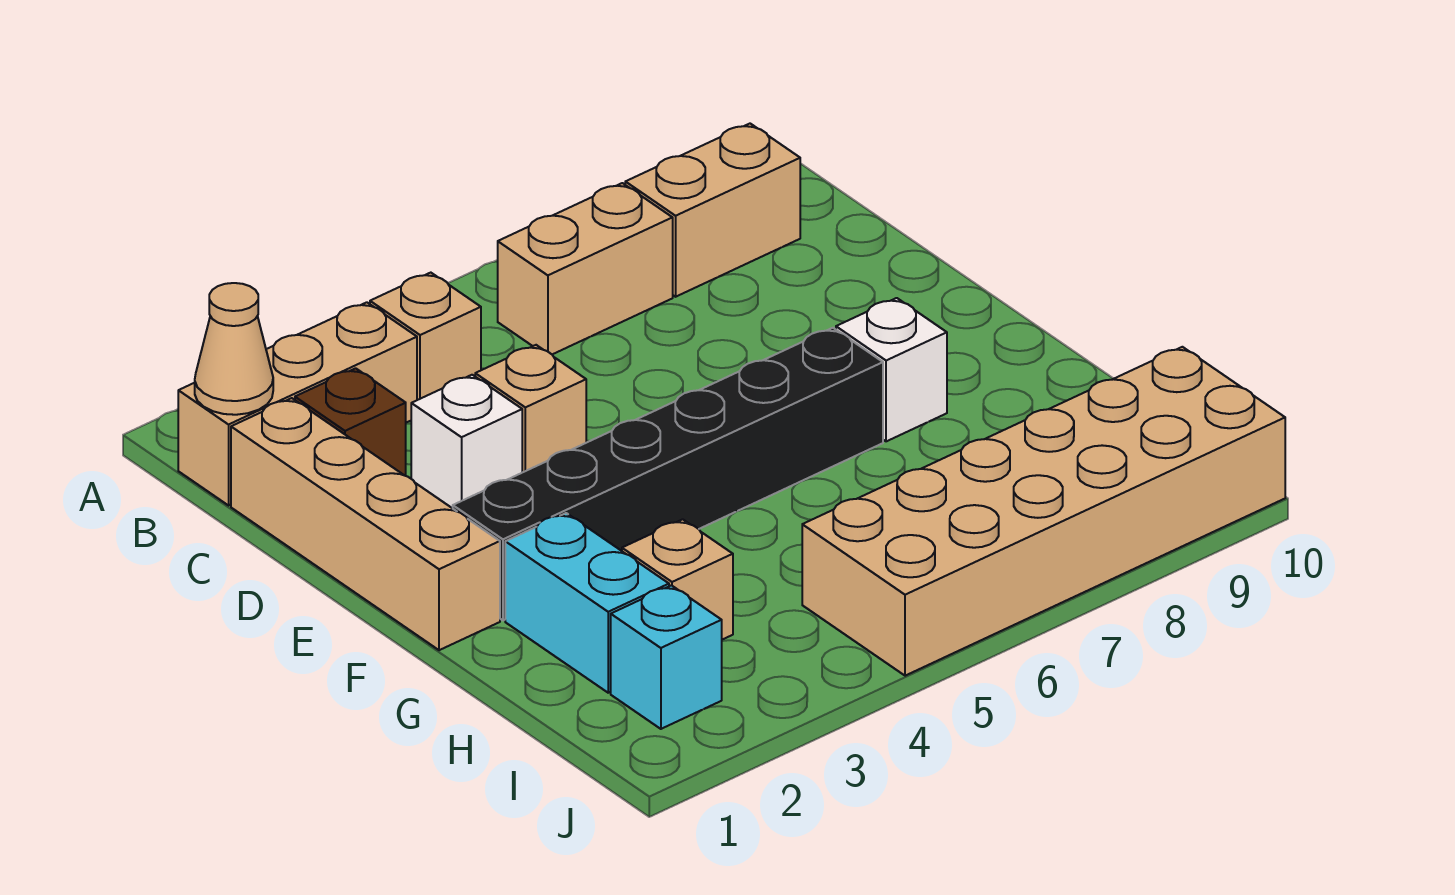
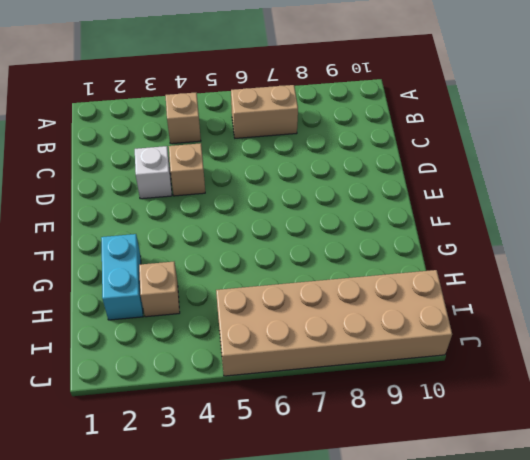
none -> tan 1x3 brick [178,302,417,505]
none -> tan 1x2 brick [625,124,800,297]
none -> tan 1x4 brick [231,398,500,650]

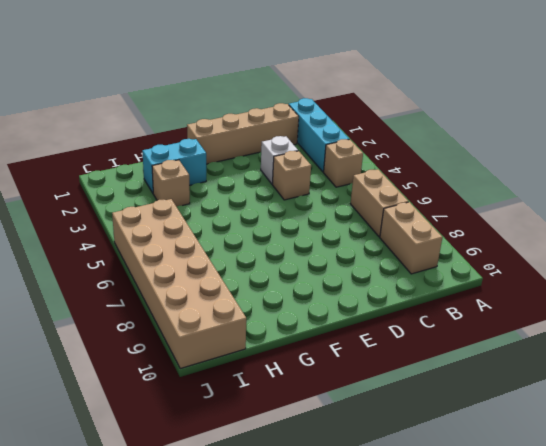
cyan 1x3 brick [289,98,349,172] -> tan 1x3 brick [178,302,417,505]
none -> brown 1x1 brick [295,368,406,476]
none -> black 1x6 brick [453,328,883,620]
none -> white 1x1 brick [836,298,947,441]

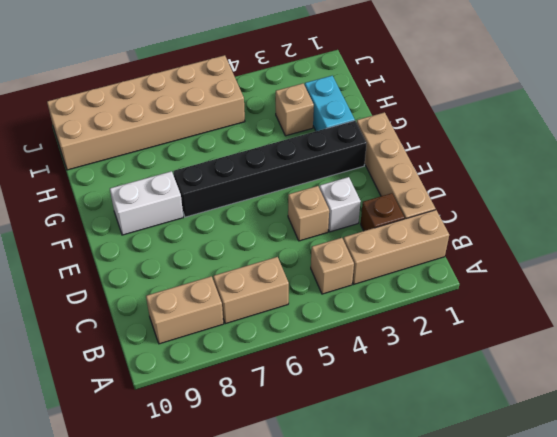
white 1x2 brick [110,171,183,235] -> white 1x1 brick [836,298,947,441]
none -> cyan 1x1 brick [611,585,722,729]
none -> tan 1x1 cone [195,283,273,415]

